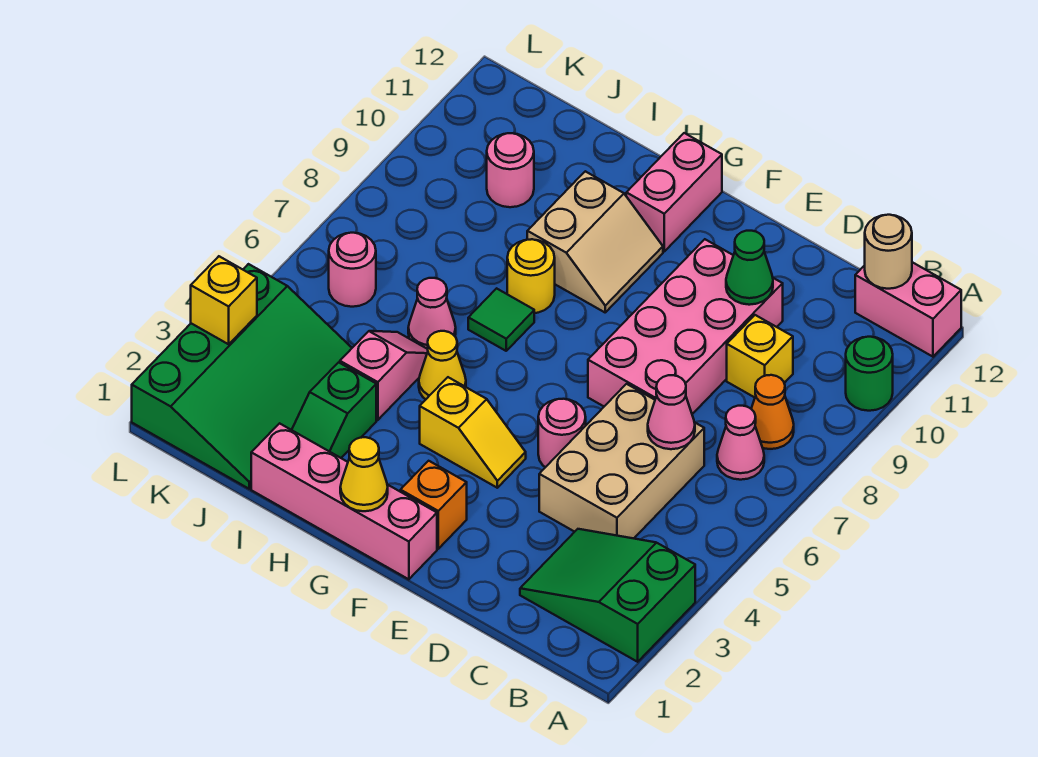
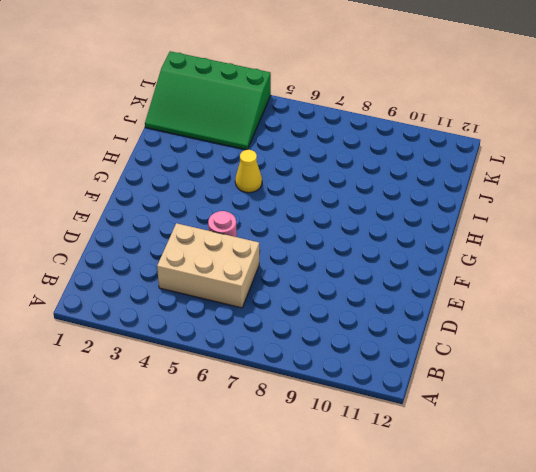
none -> green 2x3 slope [520,529,695,662]
none -> green 1x1 round brick [846,337,893,411]
none -> pink 1x2 brick [855,262,961,357]

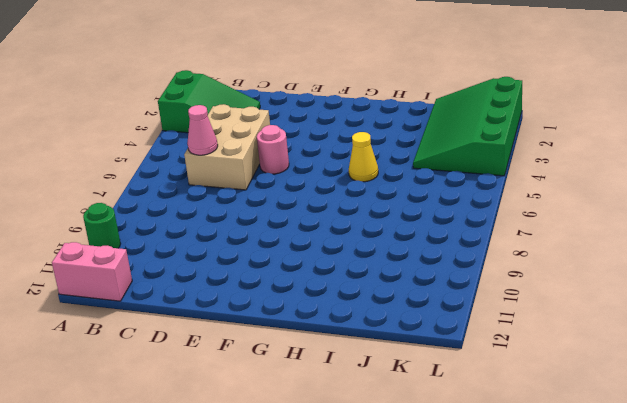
none -> pink 1x1 cone [717,406,764,480]
none -> orange 1x1 cone [751,375,794,449]
none -> yellow 1x1 brick [727,315,793,397]

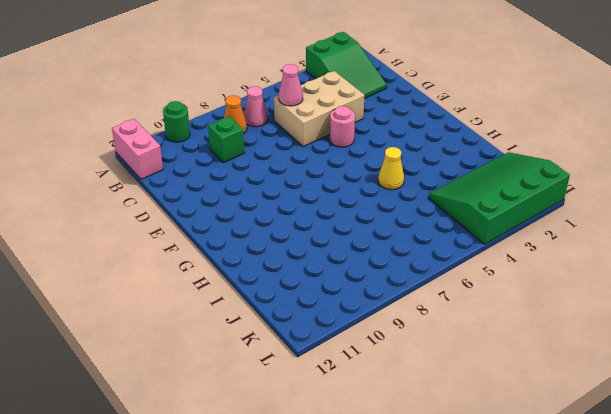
green 1x1 brick [208,116,244,162] -> yellow 1x1 brick [727,315,793,397]
none -> pink 2x4 brick [588,239,783,414]
none -> pink 1x4 brick [251,423,437,579]
none -> orange 1x1 brick [400,461,467,549]

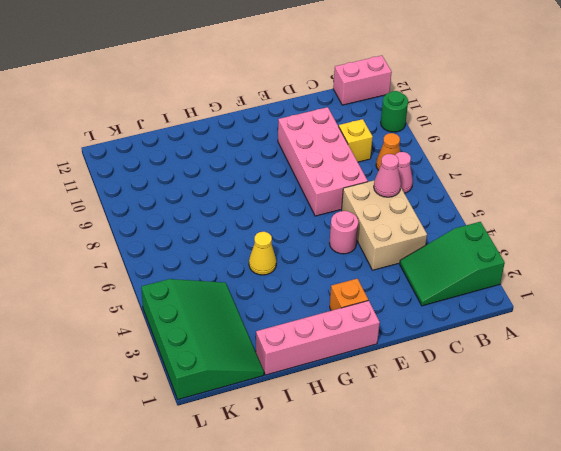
none -> yellow 1x2 slope [420,377,526,488]
none -> tan 2x2 slope [527,171,663,312]
none -> pink 1x2 brick [626,133,722,251]

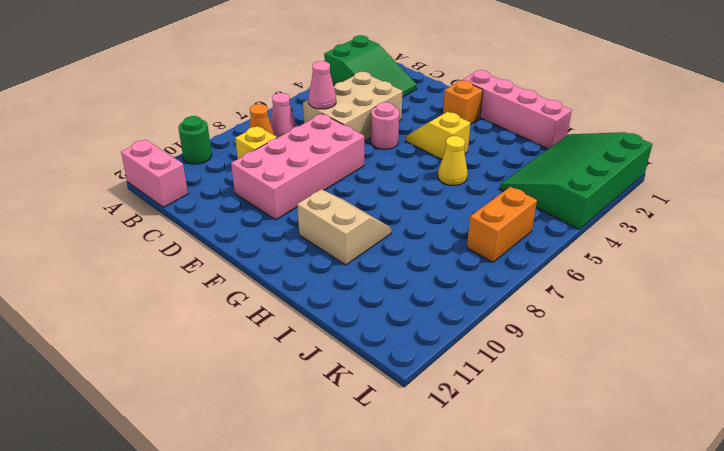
tan 2x2 slope [297,189,391,265] -> tan 2x2 slope turned to [527,171,663,312]
orange 1x2 brick [467,187,537,262] -> pink 1x1 round brick [329,233,376,307]
none -> pink 1x2 brick [626,133,722,251]
none -> green 1x1 tile [468,288,534,351]
none -> yellow 1x1 round brick [507,239,555,313]

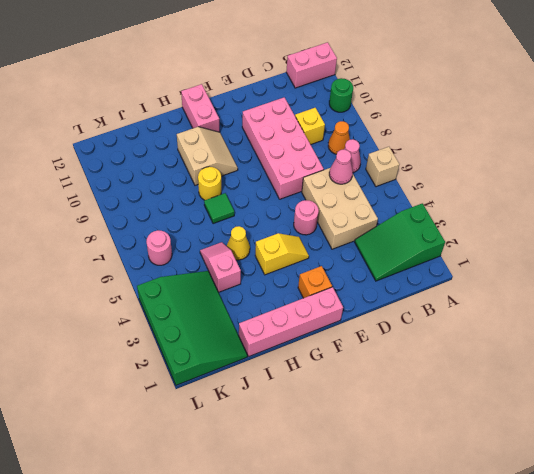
tan 1x1 brick [366,147,399,187] -> none
none -> green 1x2 slope [292,362,376,458]
none -> pink 1x1 cone [408,278,456,349]
none -> pink 1x1 round brick [487,133,534,207]

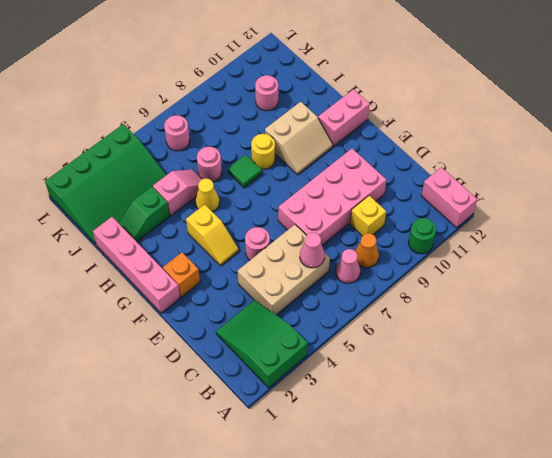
pink 1x1 round brick [197,147,222,182] -> pink 1x1 cone [408,278,456,349]
none -> tan 1x1 round brick [865,215,912,289]
none -> green 1x1 cone [726,231,773,305]
none -> yellow 1x1 cone [340,437,388,511]

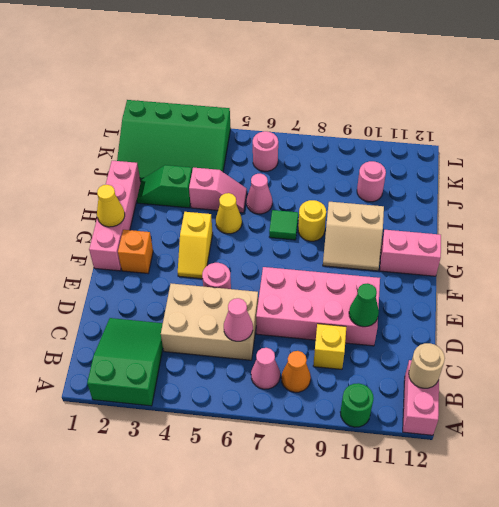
none -> yellow 1x1 brick [191,256,257,344]

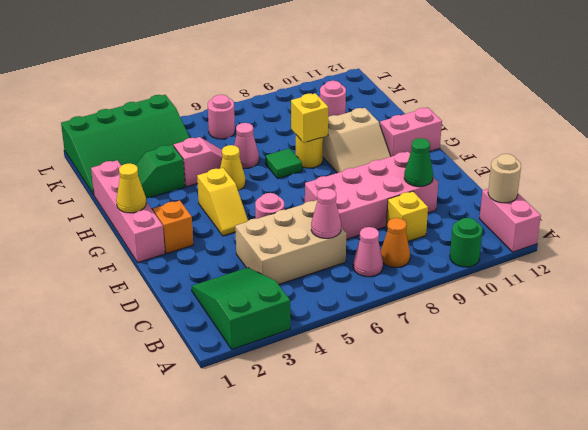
yellow 1x1 brick [291,93,328,143] -> yellow 1x1 brick moved to [191,256,257,344]

